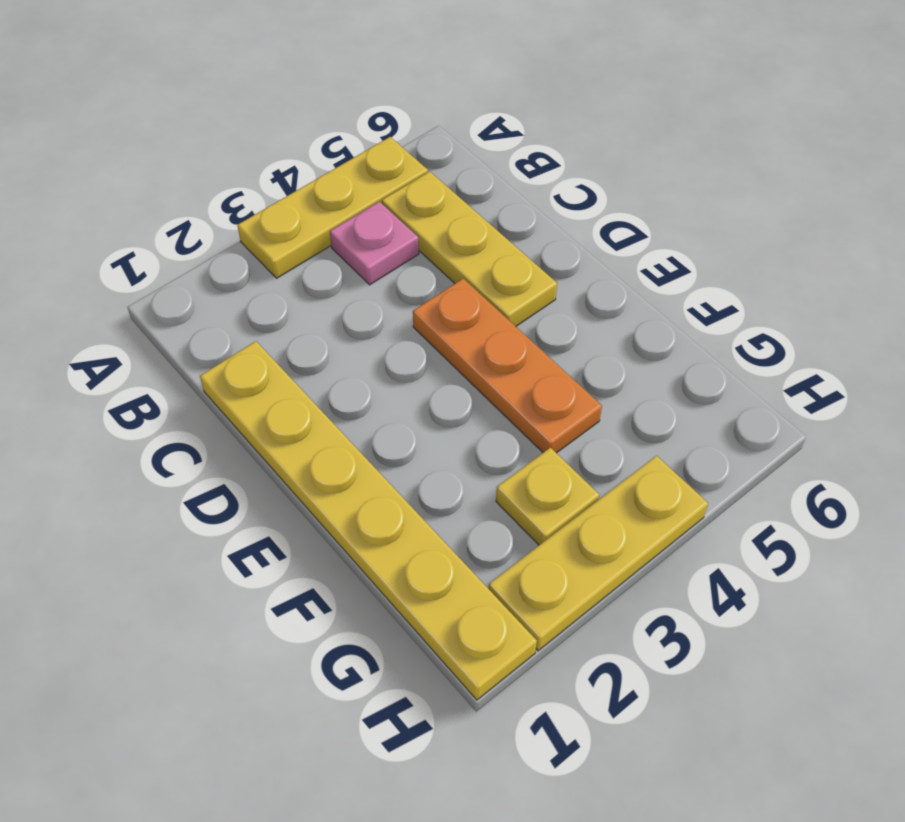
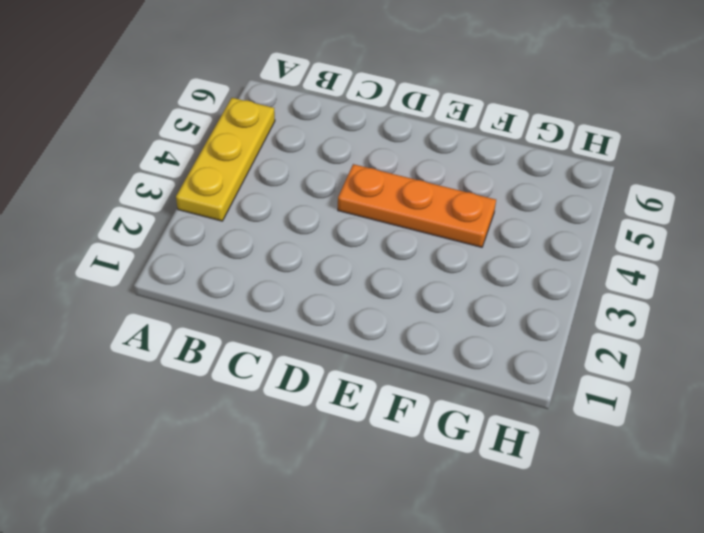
none -> pink 1x1 plate [330,202,419,285]
none -> yellow 1x3 plate [382,171,557,326]

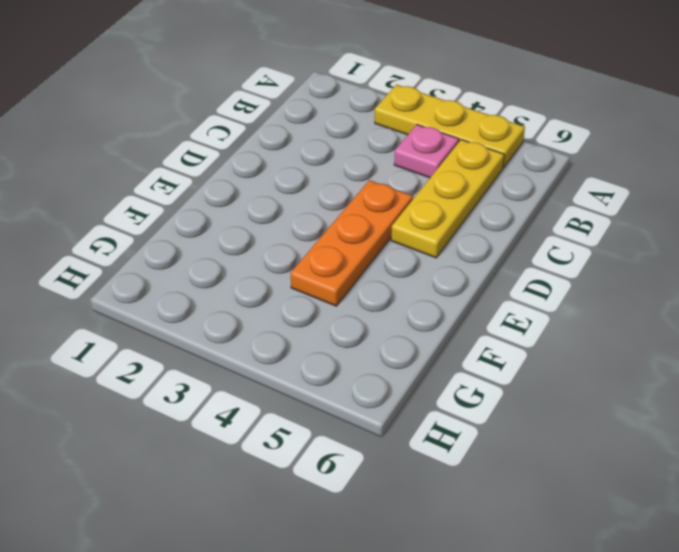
none -> yellow 1x6 plate [200,341,537,700]
none -> yellow 1x1 plate [496,448,599,545]

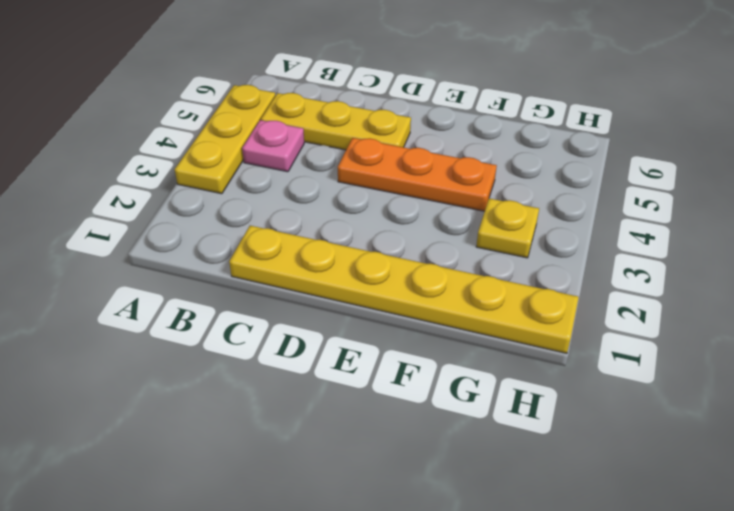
none -> yellow 1x3 plate [489,456,708,651]

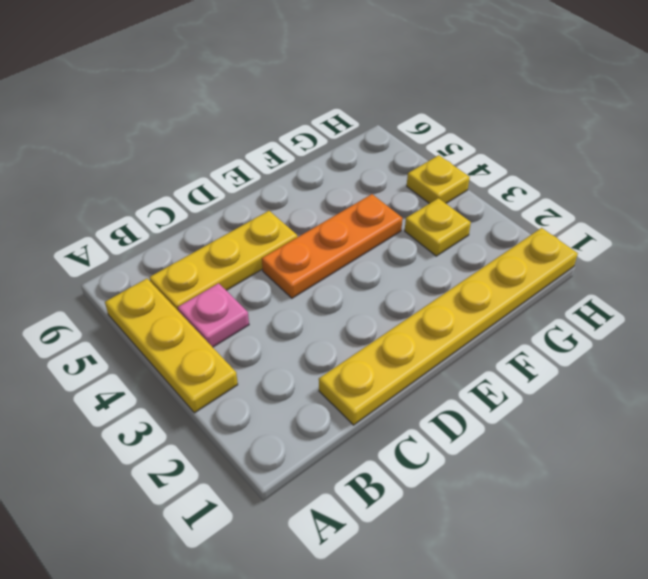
yellow 1x1 plate [407,155,470,204] -> yellow 1x3 plate [489,456,708,651]

